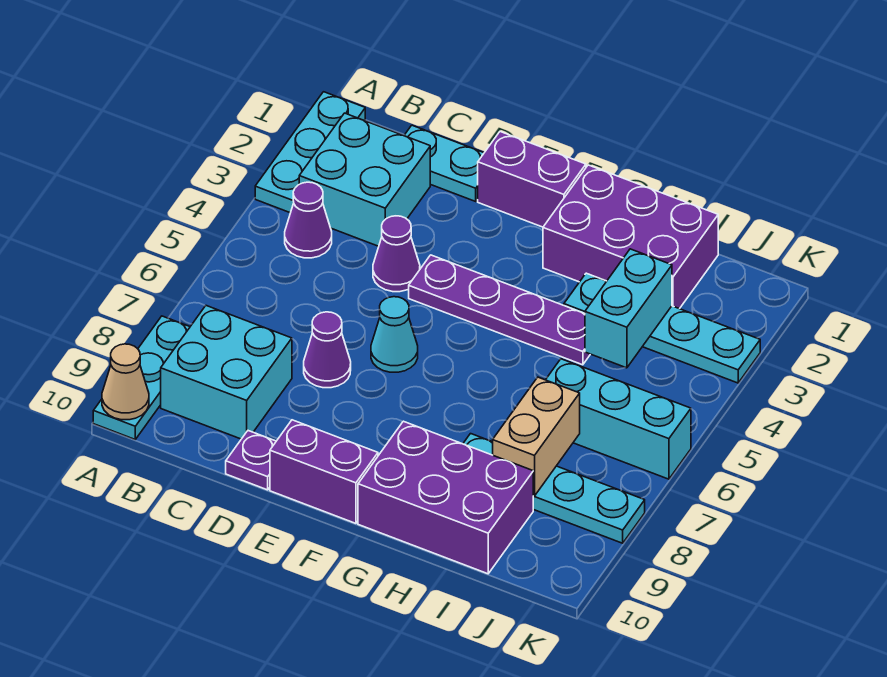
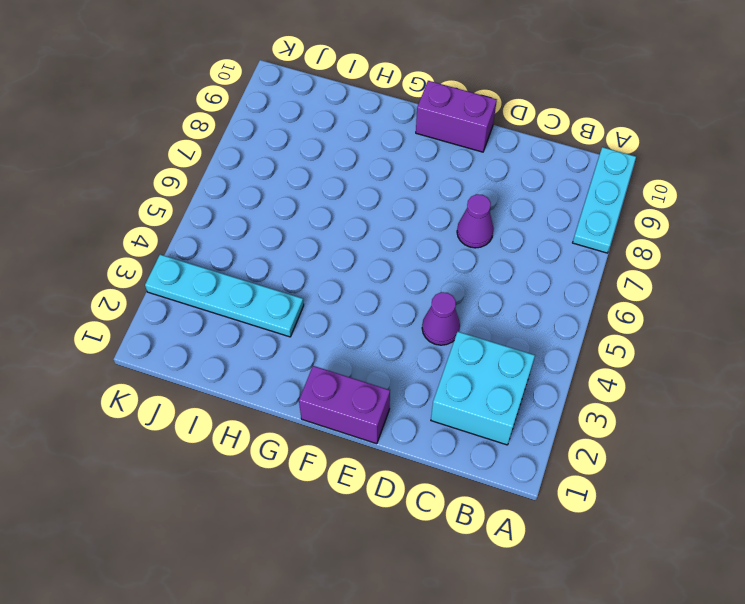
none -> cyan 1x3 plate [255,92,365,213]
none -> purple 1x1 cone [285,182,332,258]
none -> cyan 2x2 brick [161,306,292,439]

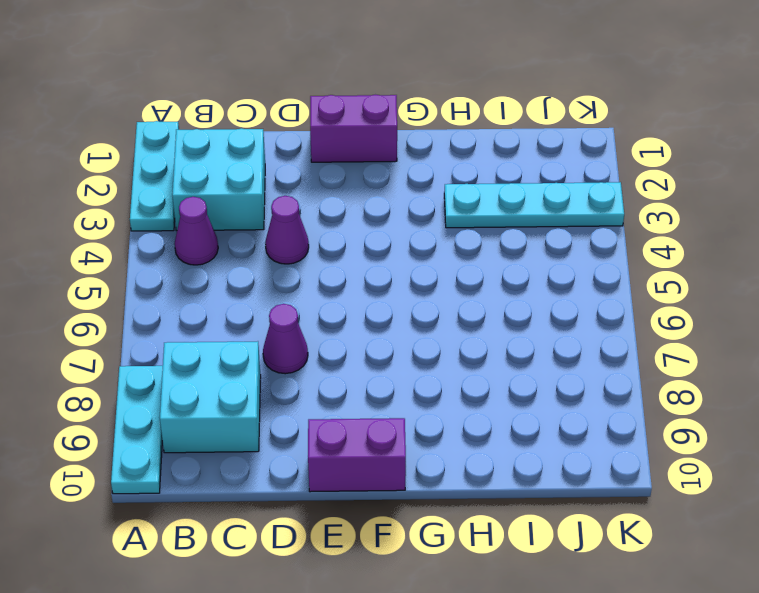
none -> cyan 1x2 plate [404,125,484,201]
none -> purple 1x1 plate [226,431,276,490]
none -> purple 1x4 plate [409,255,590,365]

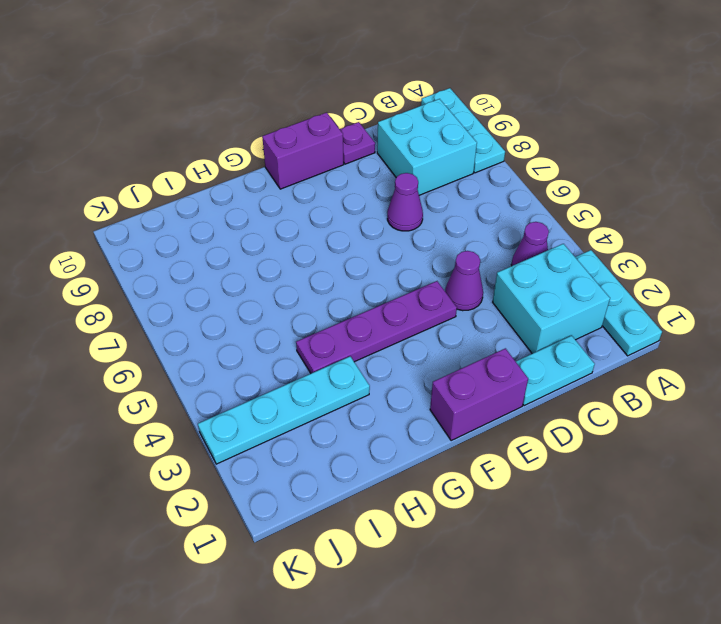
none -> cyan 1x1 cone [371,297,418,372]
none -> purple 2x3 brick [543,165,718,309]
none -> purple 2x3 brick [358,421,533,574]

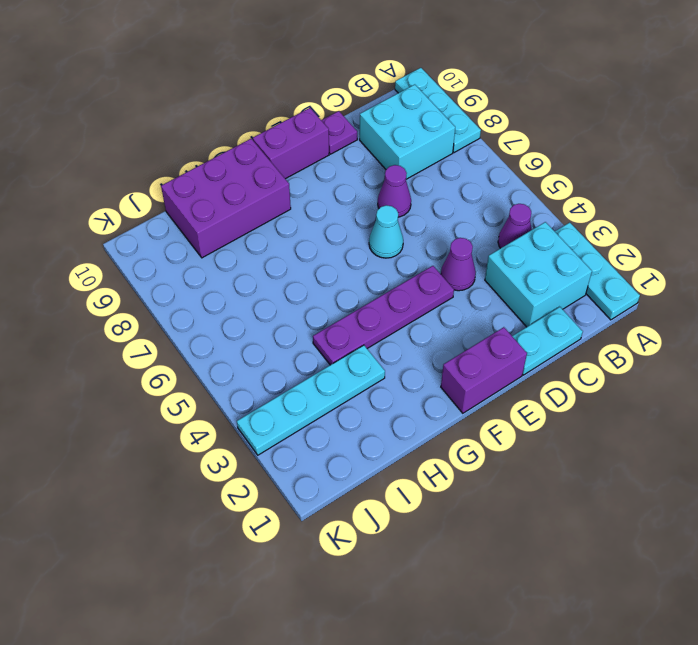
none -> purple 2x3 brick [543,165,718,309]
none -> cyan 1x4 plate [463,434,645,543]
none -> cyan 1x3 brick [546,359,691,479]

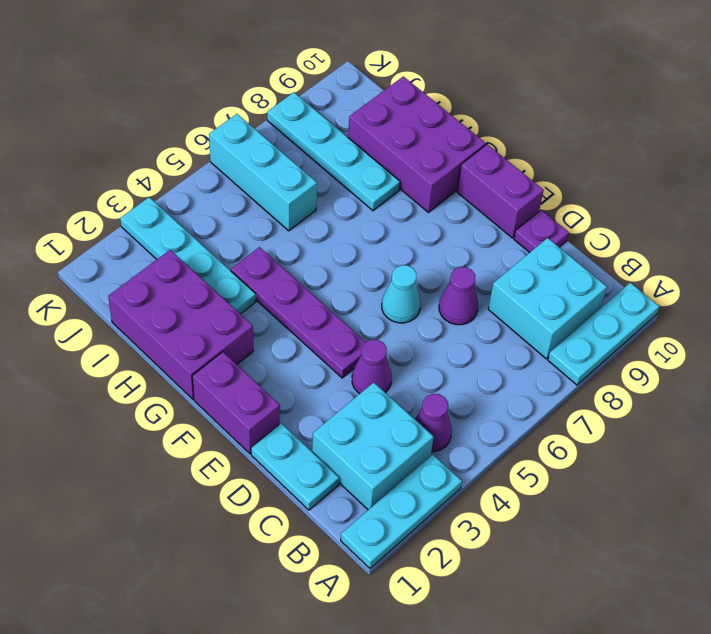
none -> tan 1x1 cone [102,344,149,420]
none -> cyan 1x2 brick [585,249,672,368]
none -> tan 1x2 brick [493,377,580,496]

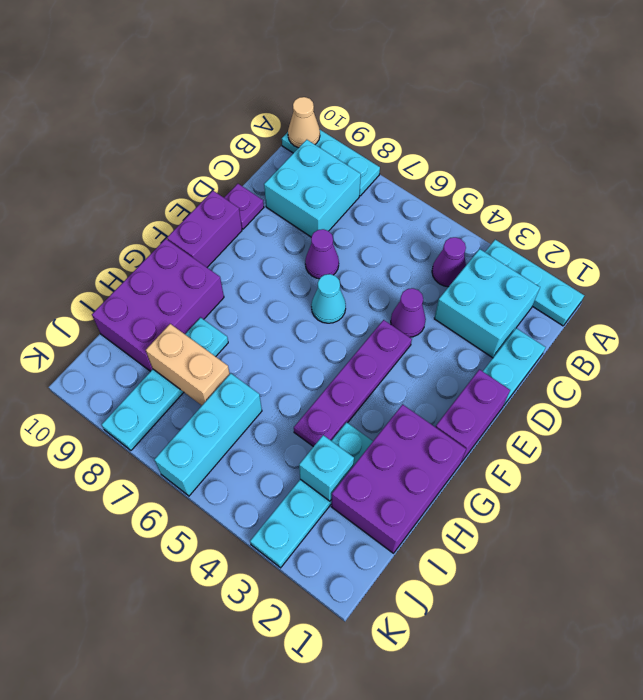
cyan 1x1 brick [299,435,354,501] -> cyan 1x2 brick [585,249,672,368]

